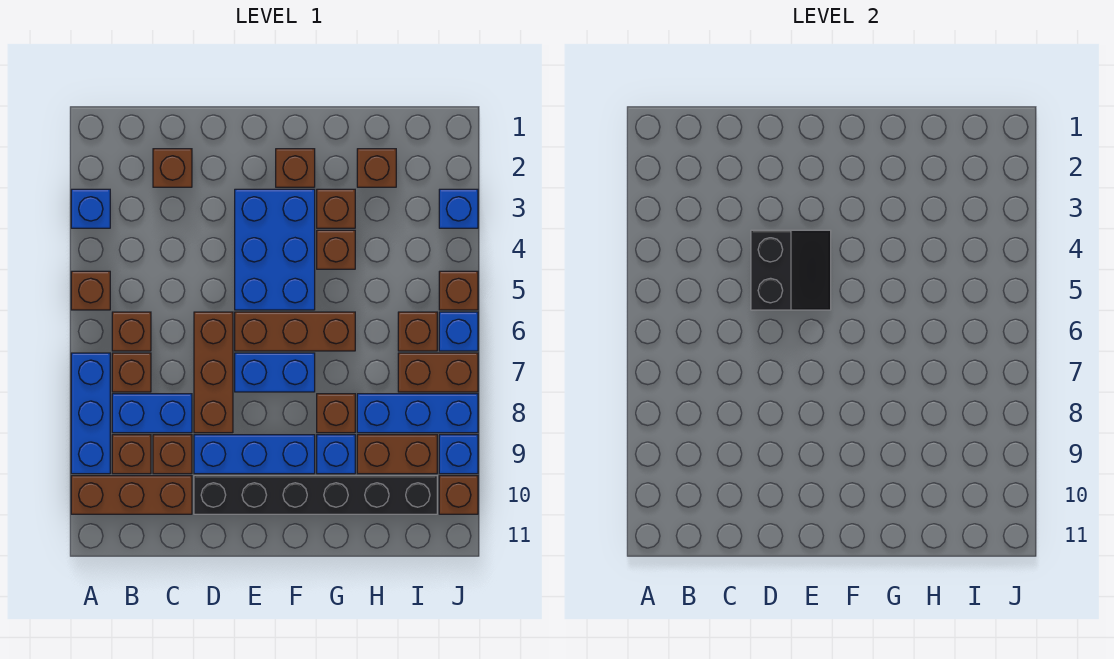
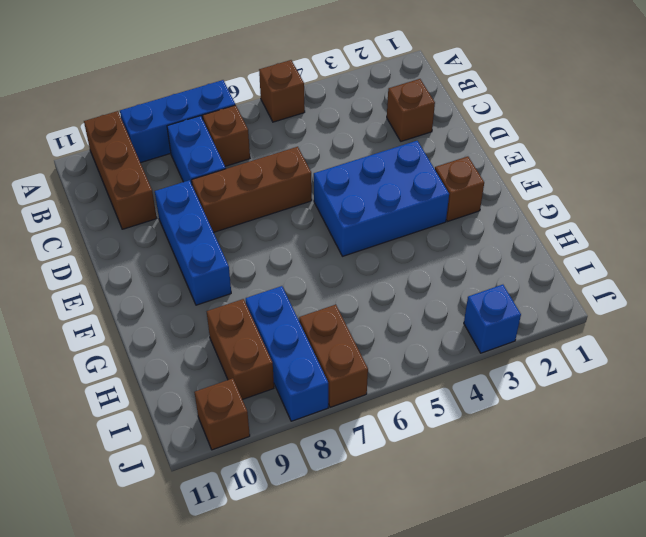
none -> blue 1x1 brick [71,189,110,228]
none -> brown 1x1 brick [112,312,151,351]
none -> brown 1x1 brick [112,435,151,474]
none -> brown 1x1 brick [153,435,192,474]

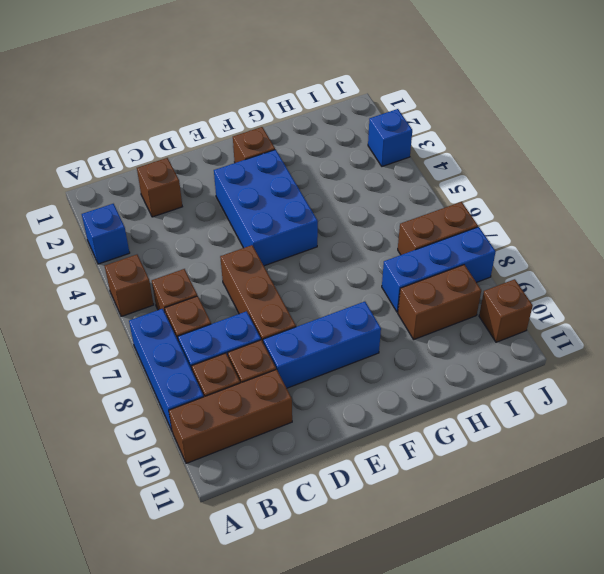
none -> black 1x6 brick [194,476,437,514]
none -> brown 1x3 brick [235,312,355,351]
none -> blue 1x2 brick [235,353,315,392]
none -> brown 1x1 brick [317,189,355,228]

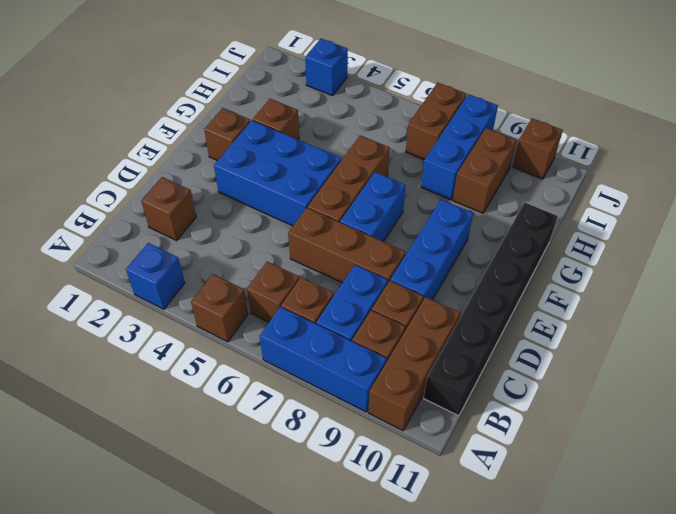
black 1x6 brick [424,202,558,416] -> black 1x6 brick moved to [194,476,437,514]
none -> brown 1x1 brick [317,230,355,269]
none -> brown 1x1 brick [317,394,355,433]
none -> blue 1x1 brick [317,435,355,474]
none -> brown 1x1 brick [357,149,396,187]

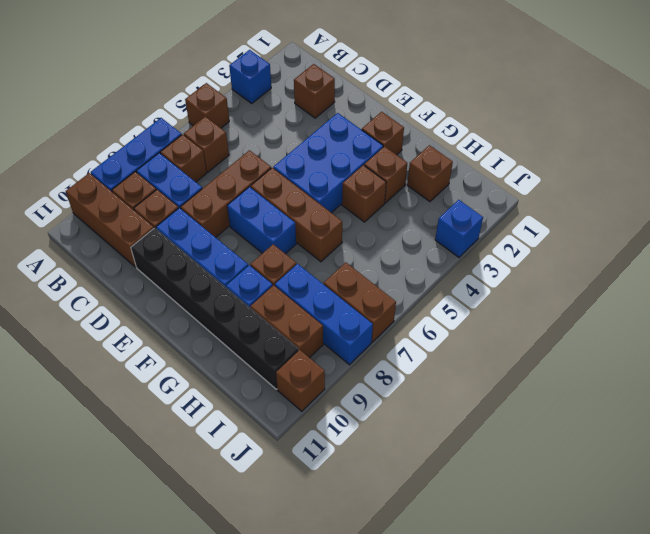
none -> brown 1x1 brick [398,312,437,351]
none -> brown 1x1 brick [439,271,478,310]
none -> blue 1x1 brick [439,312,478,351]
none -> blue 1x1 brick [439,435,478,474]

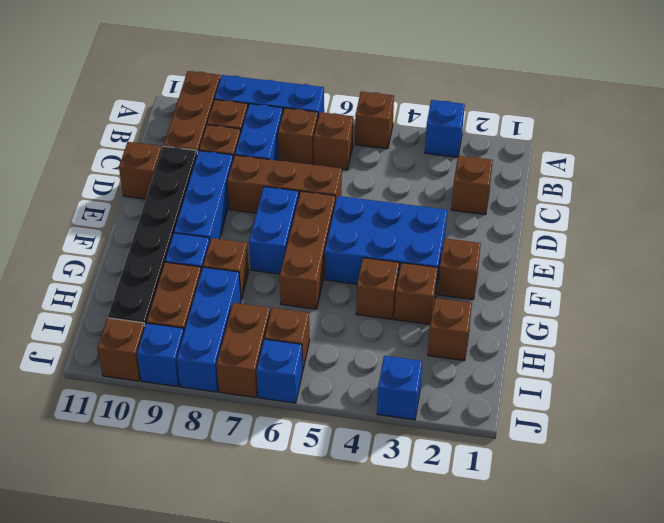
brown 1x1 brick [119,142,162,199] -> brown 1x1 brick moved to [439,271,478,310]
none -> black 2x2 slope [751,230,831,310]

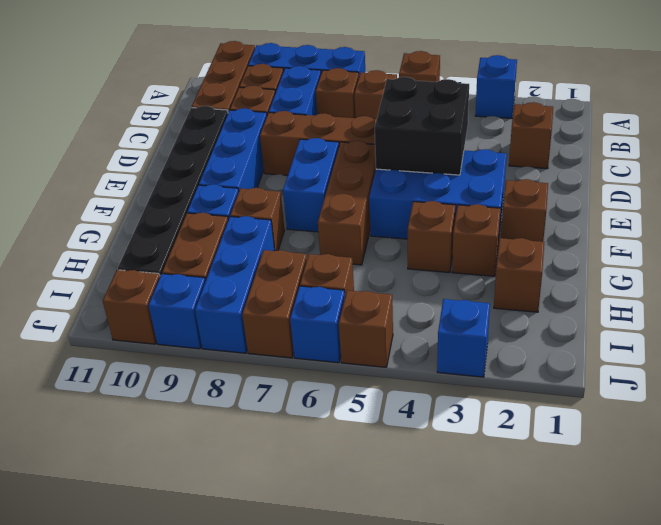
black 2x2 brick [375,77,469,175] -> black 2x2 slope [751,230,831,310]

